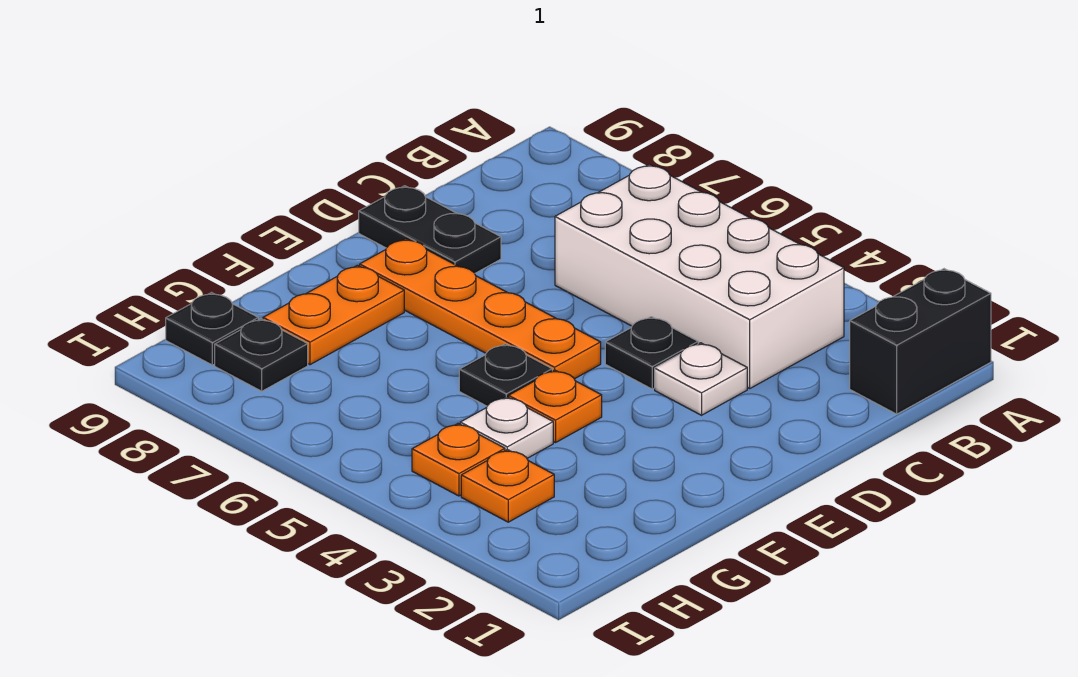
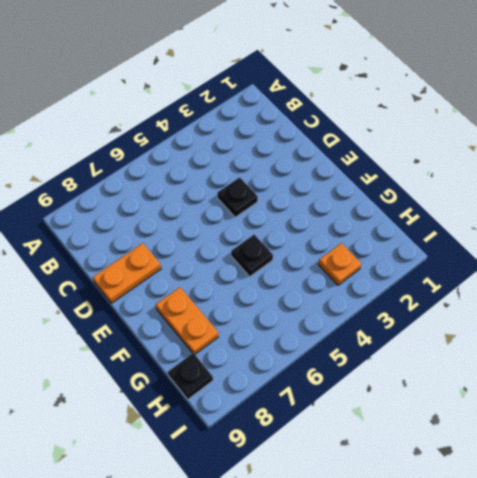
orange 1x2 plate [93,243,161,303] -> black 1x2 plate [359,186,501,273]
none -> black 1x2 brick [850,269,991,414]
none -> white 2x4 brick [555,164,844,388]
none -> white 1x1 plate [655,343,747,415]

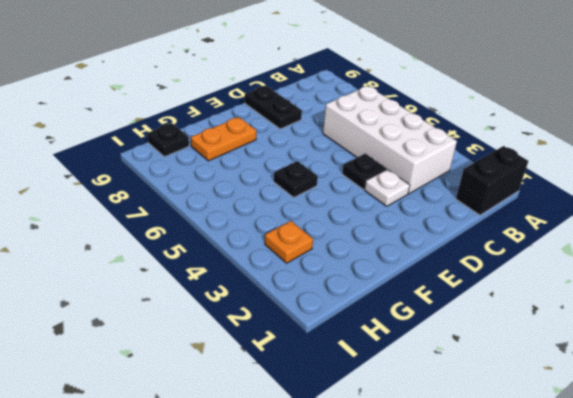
none -> orange 1x4 plate [360,239,601,379]
none -> orange 1x1 plate [509,370,602,443]
none -> white 1x1 plate [460,397,553,458]

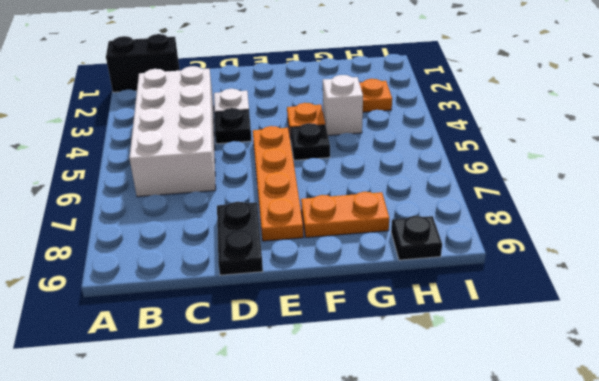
white 1x1 brick [323,75,363,135] -> white 1x1 plate [460,397,553,458]
none -> orange 1x1 plate [412,424,505,496]
none -> black 1x1 plate [215,319,308,391]

